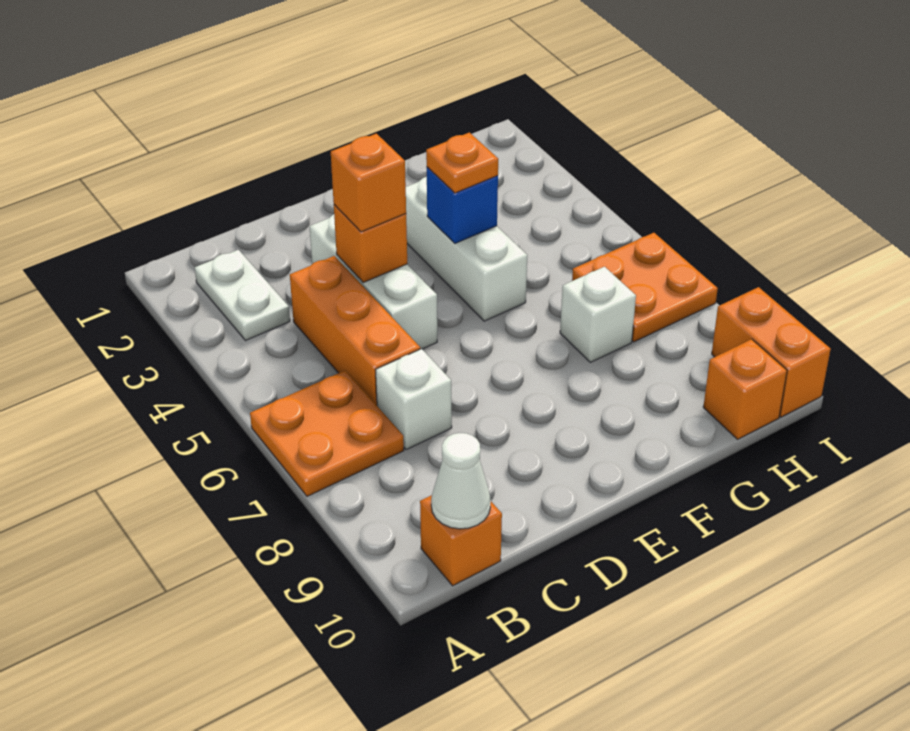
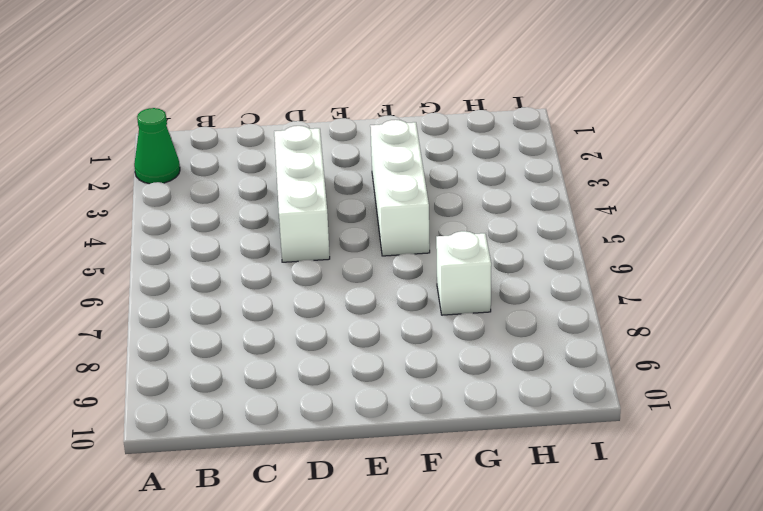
green 1x1 cone [134,108,180,184] -> none
none -> orange 2x2 plate [250,370,404,496]
none -> white 1x2 plate [195,250,290,341]
none -> orange 1x1 brick [420,495,502,586]

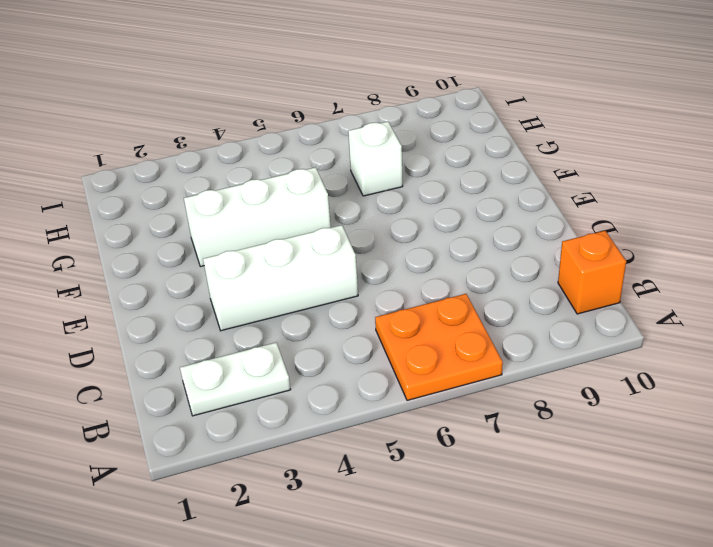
none -> orange 1x3 brick [290,256,420,405]
none -> white 1x1 brick [376,349,452,450]
none -> orange 2x2 plate [572,233,718,342]

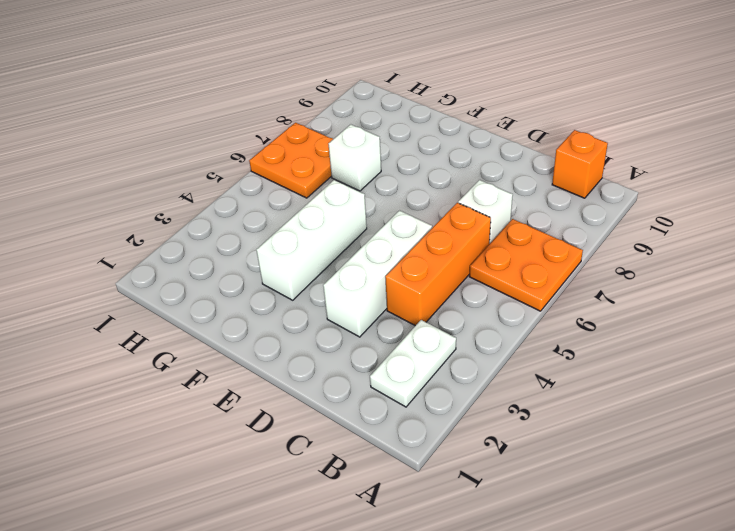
none -> orange 1x1 brick [703,339,787,439]
none -> orange 1x2 brick [712,287,831,417]
none -> white 1x1 cone [431,433,491,529]

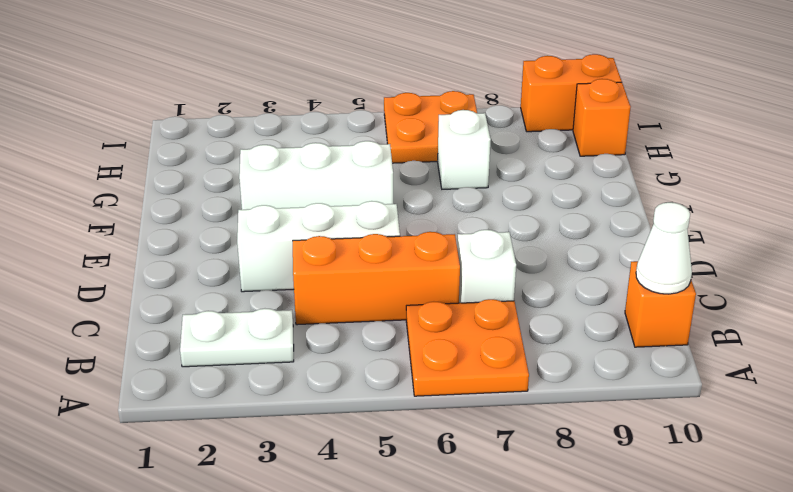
none -> orange 1x1 brick [334,205,407,282]
none -> blue 1x1 brick [427,167,498,243]
none -> orange 1x1 brick [331,134,406,232]

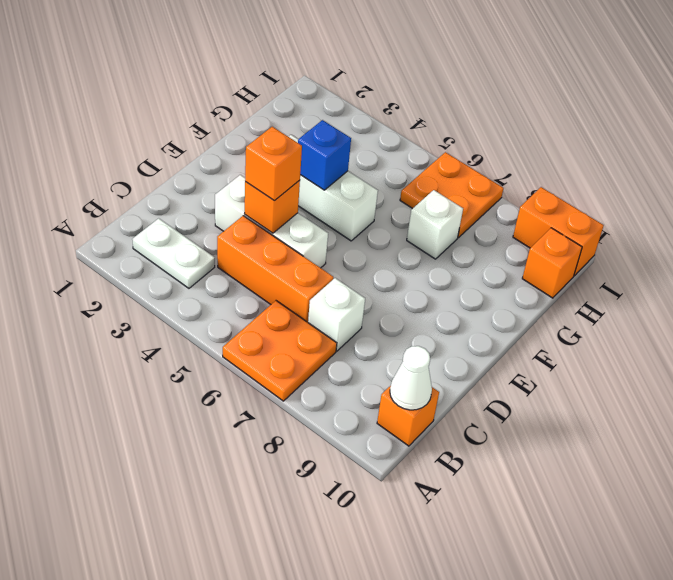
none -> orange 1x1 plate [426,132,498,193]

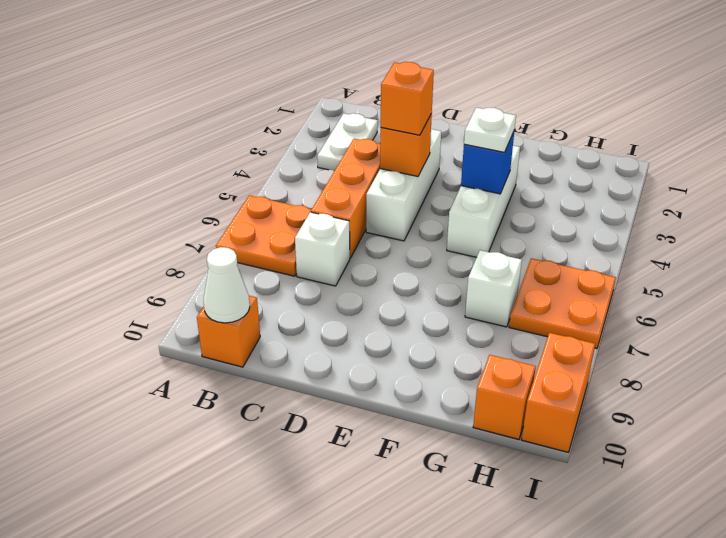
white 1x1 plate [464,108,516,152] -> orange 1x1 plate [426,132,498,193]

